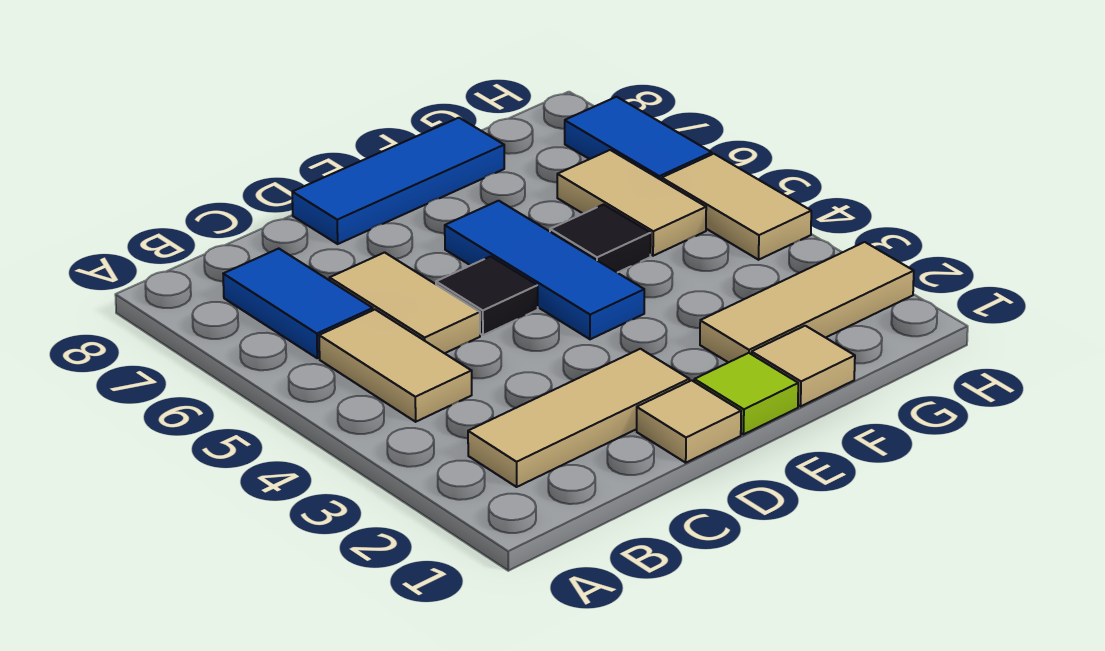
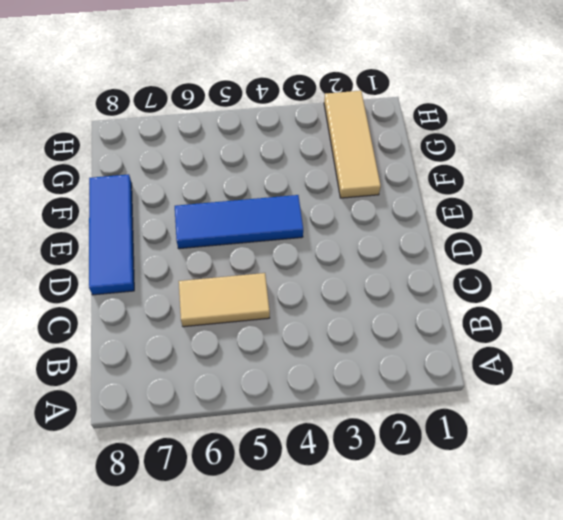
none -> tan 1x3 tile [468,349,689,487]
none -> tan 1x2 tile [319,310,472,422]
none -> blue 1x2 tile [223,249,373,358]

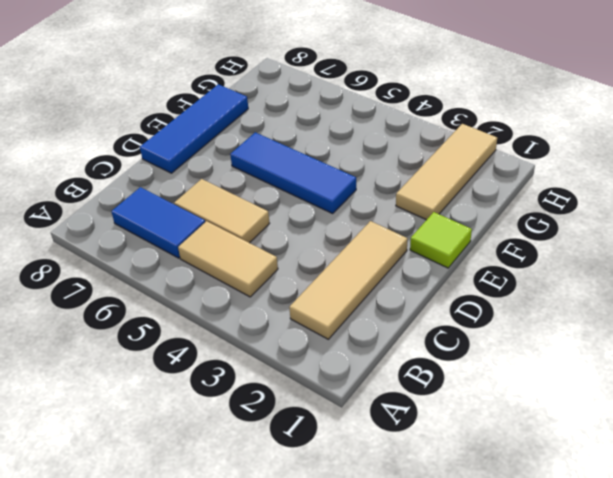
none -> tan 1x1 tile [637,380,741,463]
none -> black 1x1 tile [436,256,538,335]
none -> tan 1x1 tile [752,326,855,406]

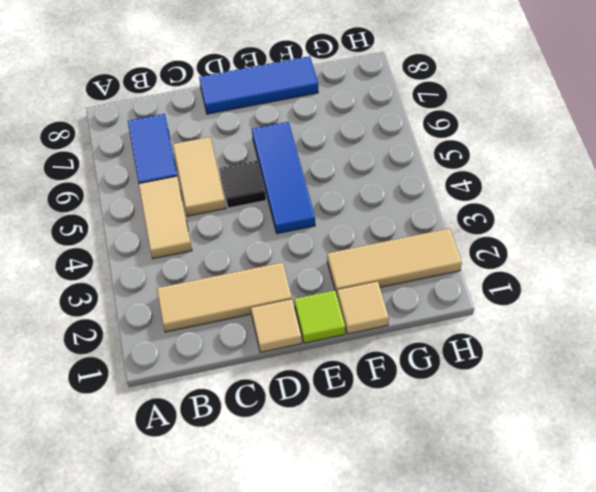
none -> black 1x1 tile [550,205,651,273]
none -> tan 1x2 tile [557,150,706,256]
none -> tan 1x2 tile [662,154,811,260]

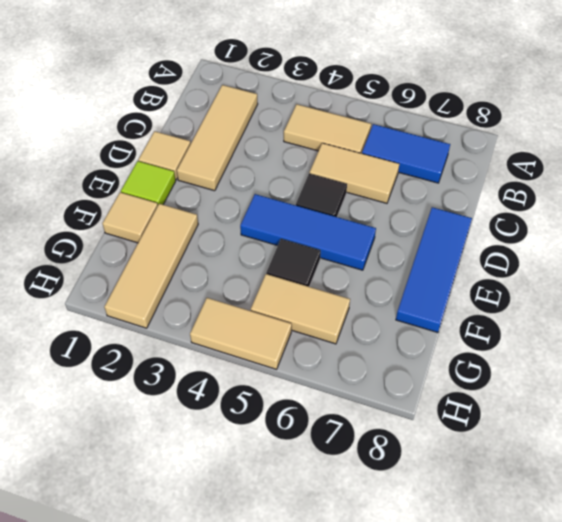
none -> blue 1x2 tile [565,97,712,180]

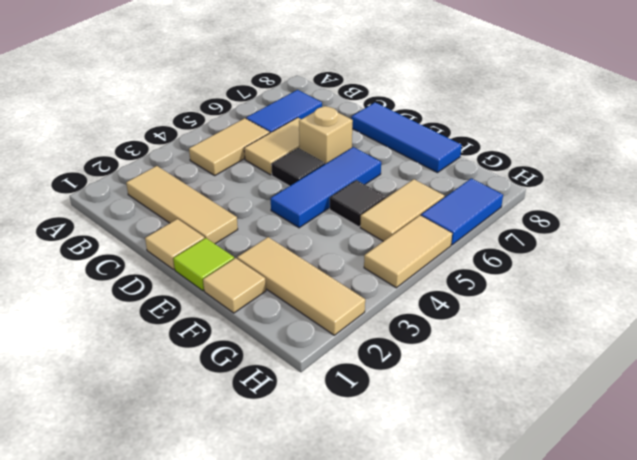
tan 1x1 brick [299,106,353,164] -> none

